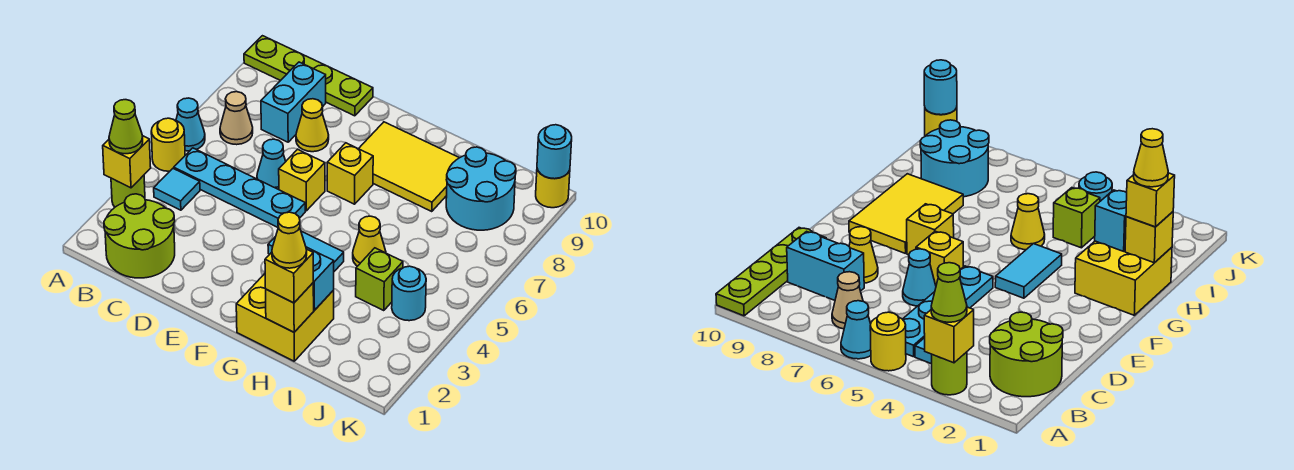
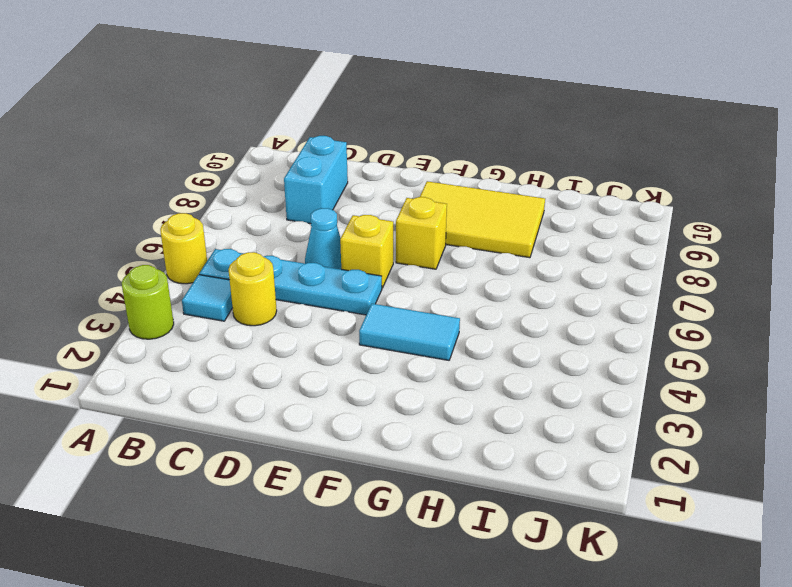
yellow 1x1 round brick [228,252,277,326] -> yellow 1x1 round brick moved to [536,169,570,208]
none -> cyan 1x1 cone [176,98,205,151]
none -> lime 1x4 plate [244,36,373,116]
none -> lime 2x2 round brick [104,194,175,278]

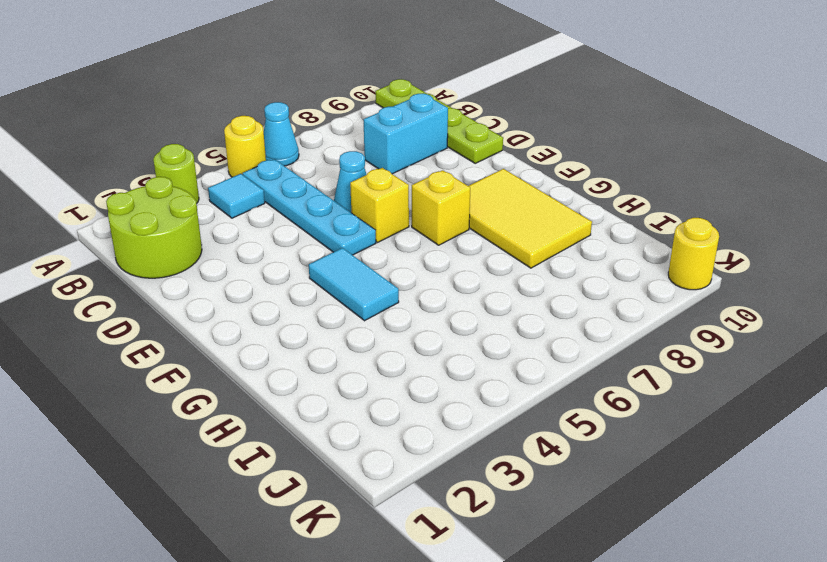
none -> tan 1x1 cone [220,92,253,145]
none -> yellow 1x1 cone [296,99,329,152]
none -> yellow 2x2 brick [236,274,334,361]

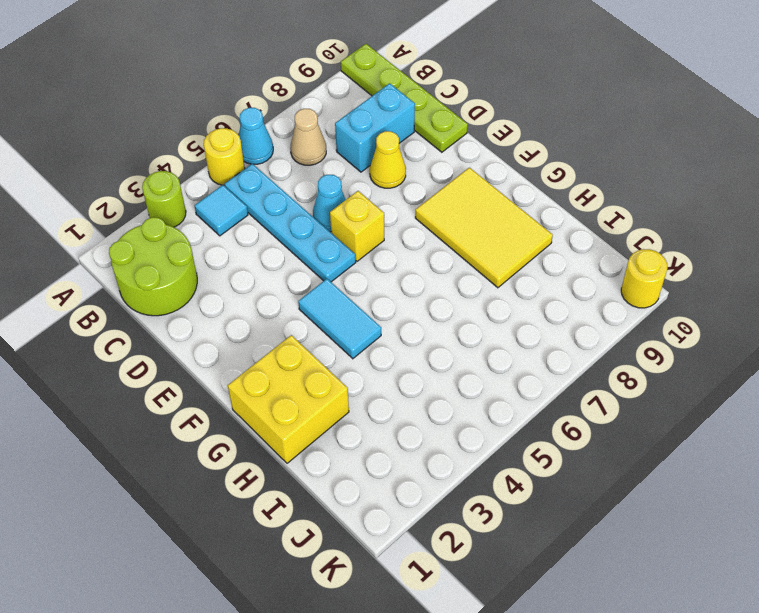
none -> yellow 1x1 brick [327,143,373,204]
none -> yellow 1x1 cone [353,216,386,266]
none -> lime 1x1 brick [356,248,403,311]

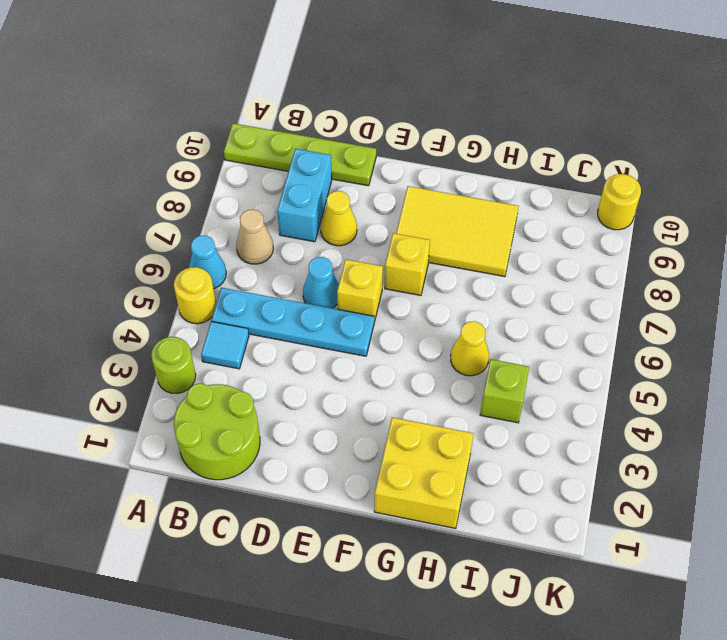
none -> cyan 1x2 tile [268,231,344,271]
none -> cyan 2x2 round brick [446,147,516,230]
none -> cyan 1x1 round brick [392,266,426,321]

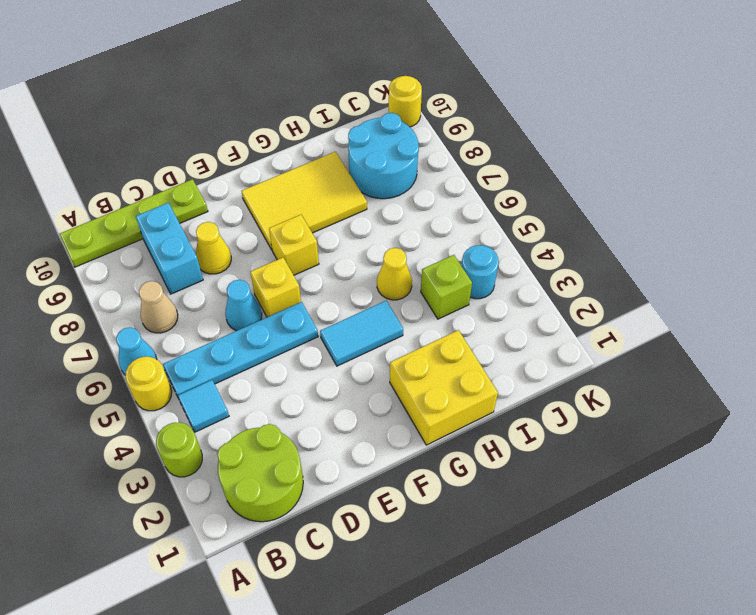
none -> yellow 1x1 brick [103,136,151,188]
none -> yellow 1x1 brick [266,283,314,332]
none -> cyan 1x1 brick [306,247,334,310]

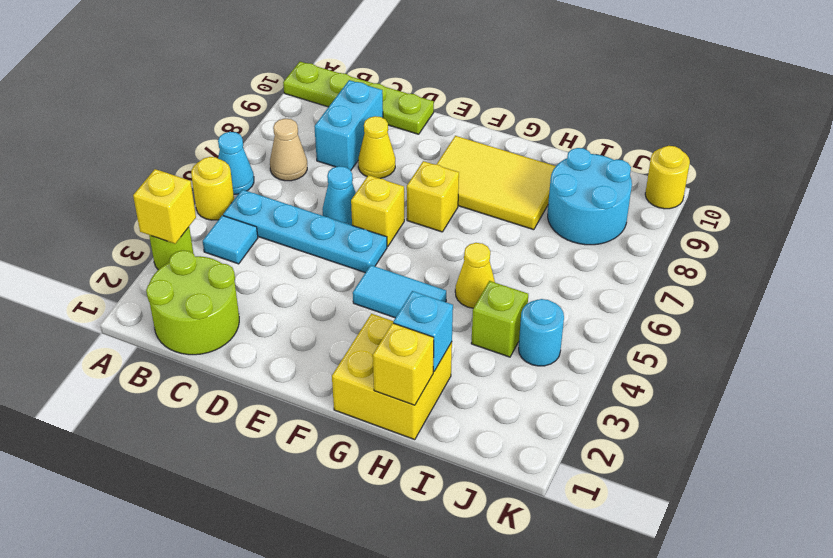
none -> cyan 1x1 round brick [537,125,572,179]
none -> lime 1x1 cone [109,100,143,154]
none -> yellow 1x1 brick [265,249,313,303]

